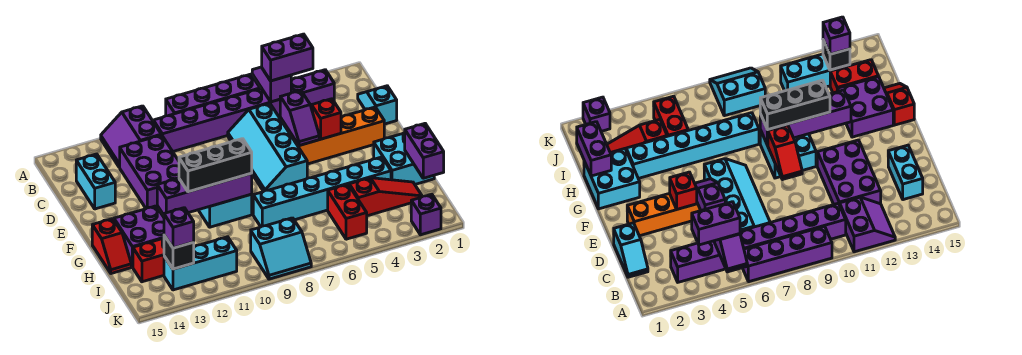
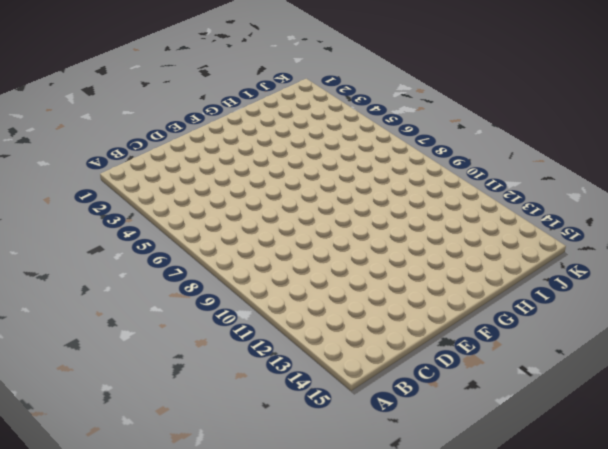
none -> purple 1x4 brick [166,74,260,116]
none -> purple 2x2 slope [101,106,161,167]
none -> purple 1x8 brick [153,70,334,151]

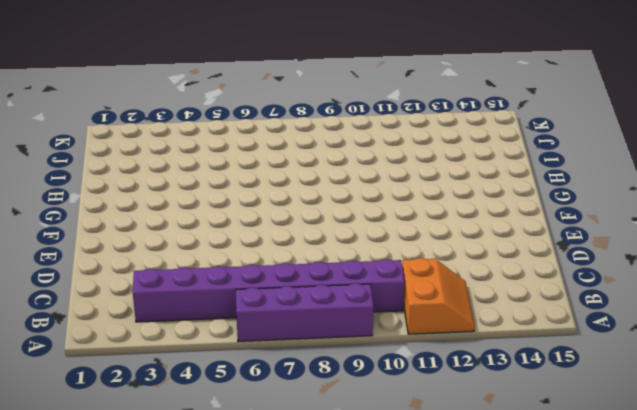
orange 2x2 slope [402,258,475,334] -> purple 2x2 slope [101,106,161,167]
none -> cyan 1x2 slope [358,86,397,124]
none -> cyan 2x4 slope [228,103,307,191]
none -> purple 2x3 brick [120,135,179,208]

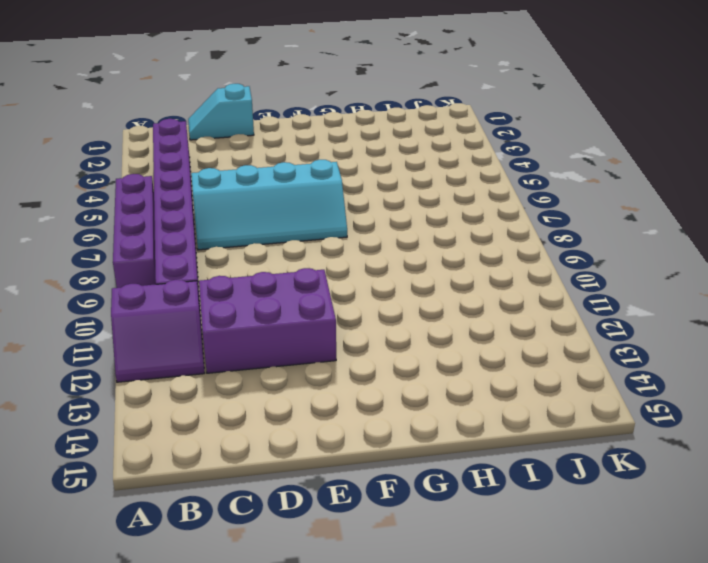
none -> cyan 1x2 brick [76,154,115,209]
none -> orange 1x4 brick [290,107,384,164]
none -> cyan 2x2 brick [199,194,252,227]

